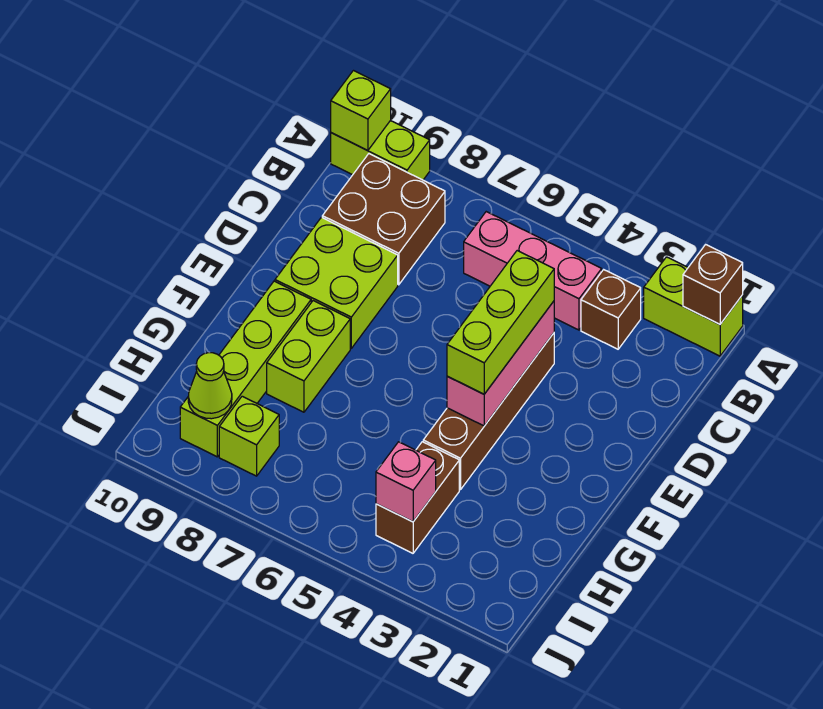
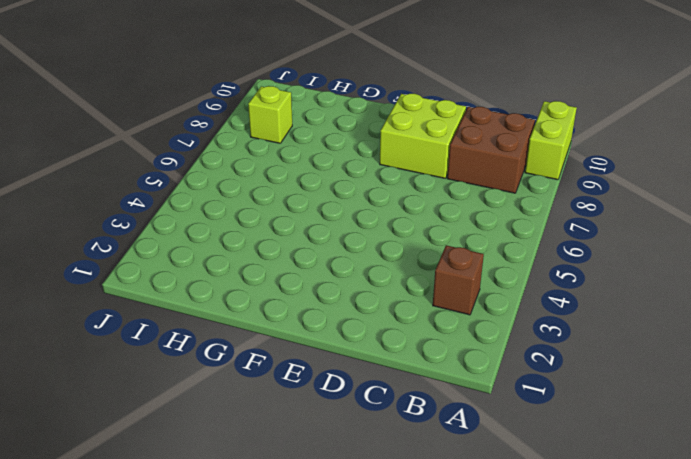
none -> lime 1x2 brick [644,257,743,356]
none -> pink 1x3 brick [464,212,602,330]
none -> brown 1x4 brick [423,333,554,490]

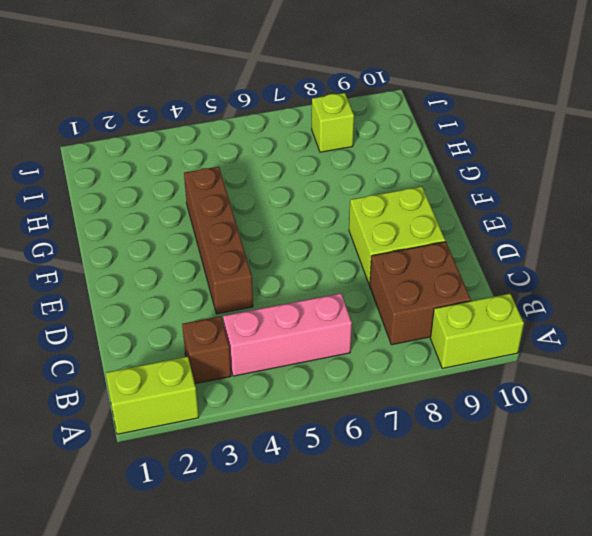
none -> lime 1x2 brick [267,301,350,412]
none -> lime 1x4 brick [180,281,311,457]
none -> brown 1x2 brick [376,442,459,553]

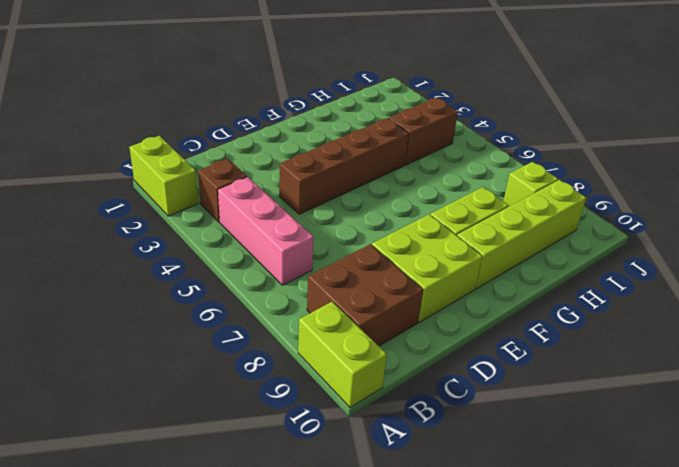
none -> brown 1x1 brick [683,245,743,324]
none -> lime 1x1 brick [331,71,391,151]
none -> pink 1x3 brick [447,301,554,426]

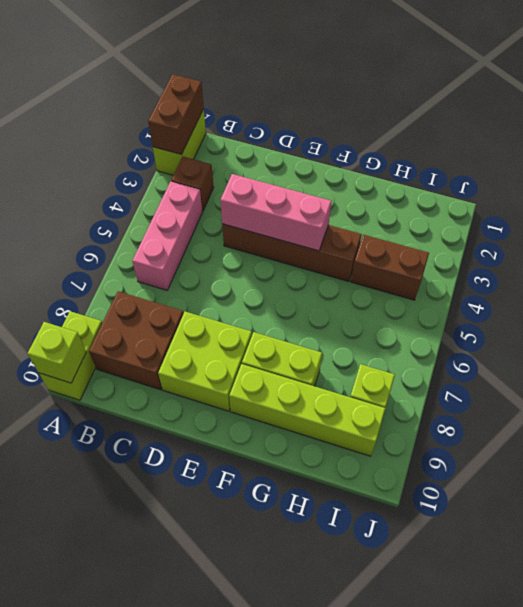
brown 1x2 brick [148,74,204,155] -> brown 1x1 brick [683,245,743,324]
none -> pink 1x1 brick [376,442,436,522]
none -> lime 1x1 cone [188,353,232,419]
none -> lime 1x3 brick [447,251,554,394]

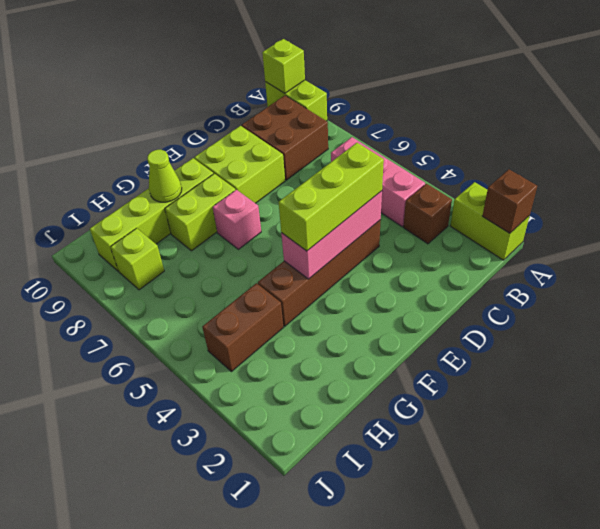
pink 1x1 brick [213,190,261,249] -> pink 1x1 brick moved to [376,442,436,522]
lime 1x1 cone [147,150,182,202] -> lime 1x1 cone moved to [188,353,232,419]

